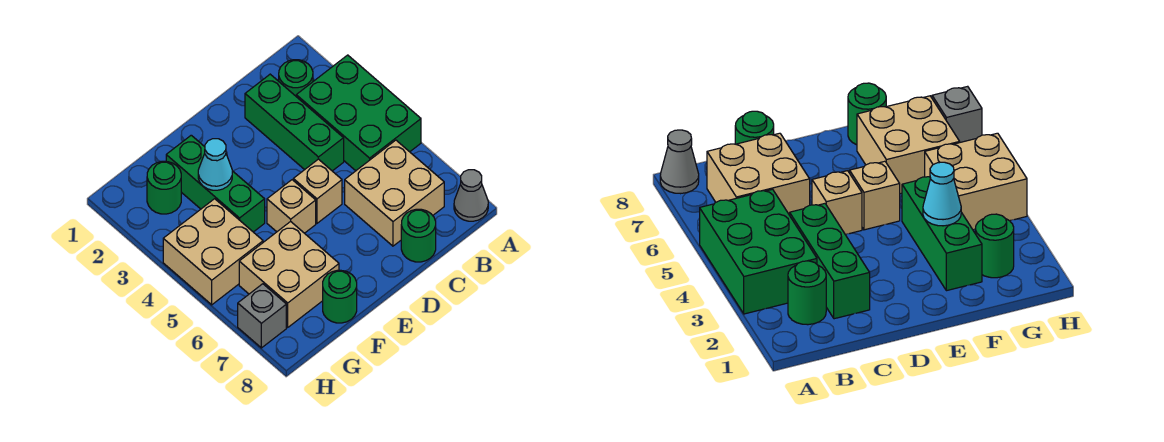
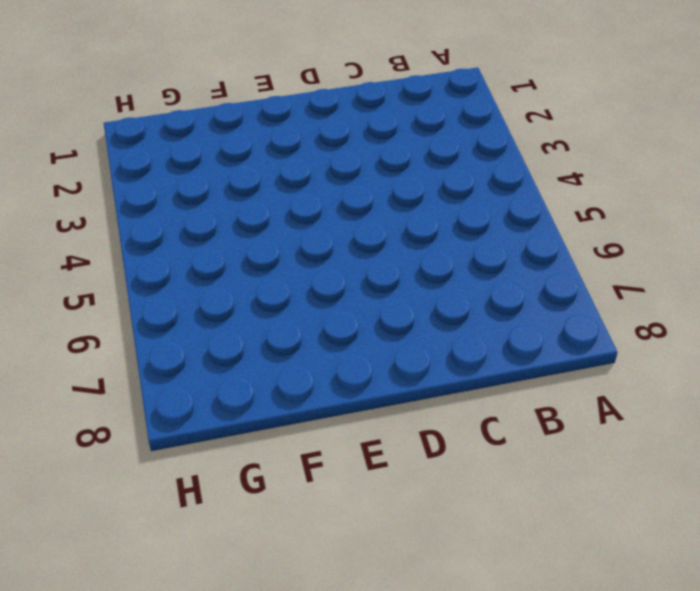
none -> green 2x3 brick [296,55,421,171]
none -> grey 1x1 cone [454,170,488,221]
none -> green 1x1 round brick [279,60,313,96]

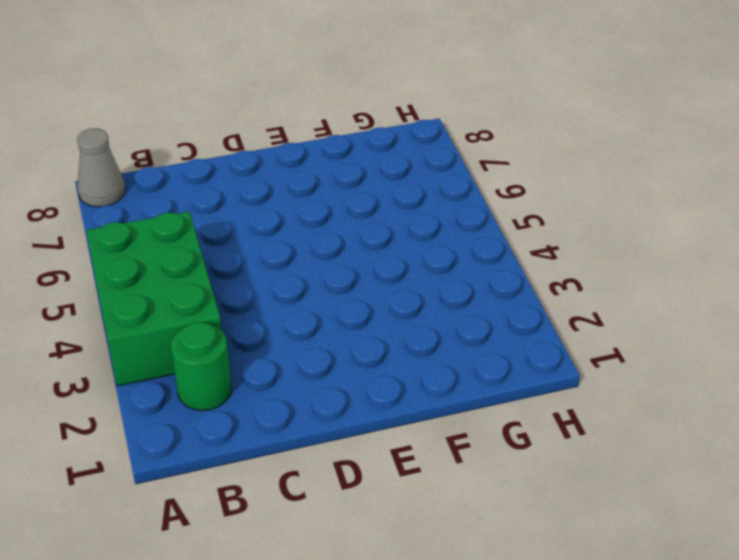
none -> tan 2x2 brick [345,140,444,246]
none -> green 1x3 brick [245,74,344,171]
none -> green 1x1 round brick [401,209,436,262]

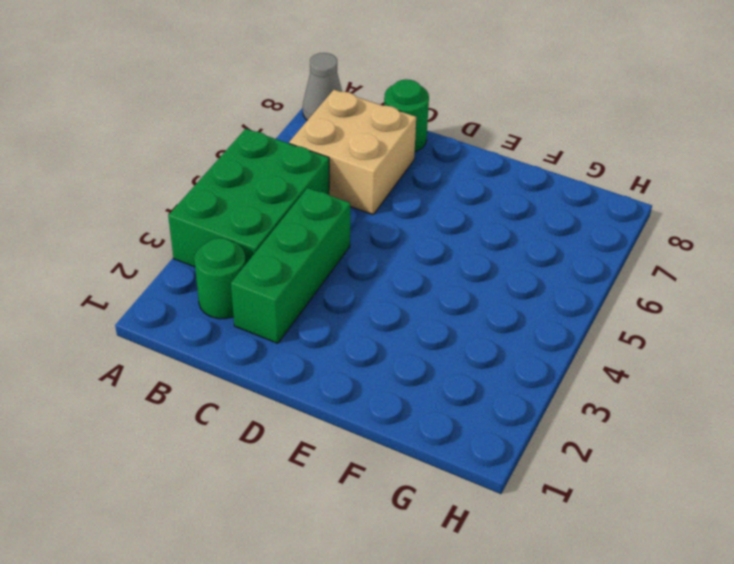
none -> tan 1x1 brick [293,159,342,223]
none -> tan 1x1 brick [267,180,316,233]
none -> green 1x3 brick [166,135,265,232]

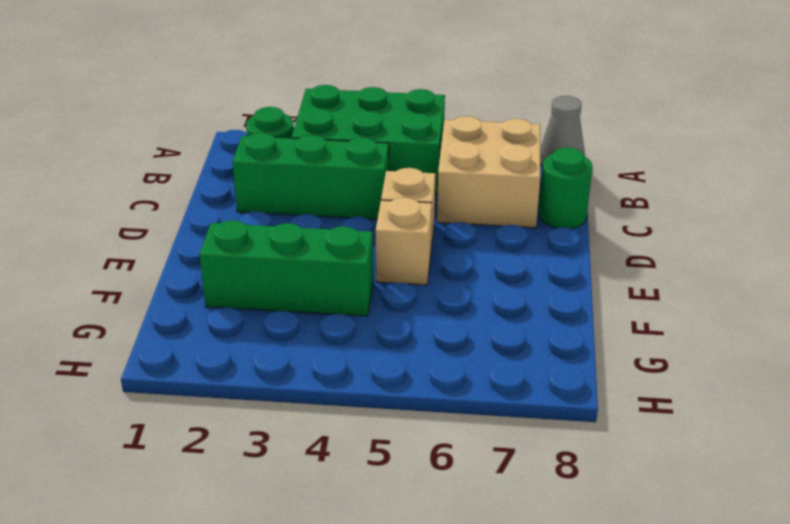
none -> tan 2x2 brick [239,221,339,327]
none -> green 1x1 round brick [323,270,357,323]
none -> green 1x1 round brick [147,161,181,214]

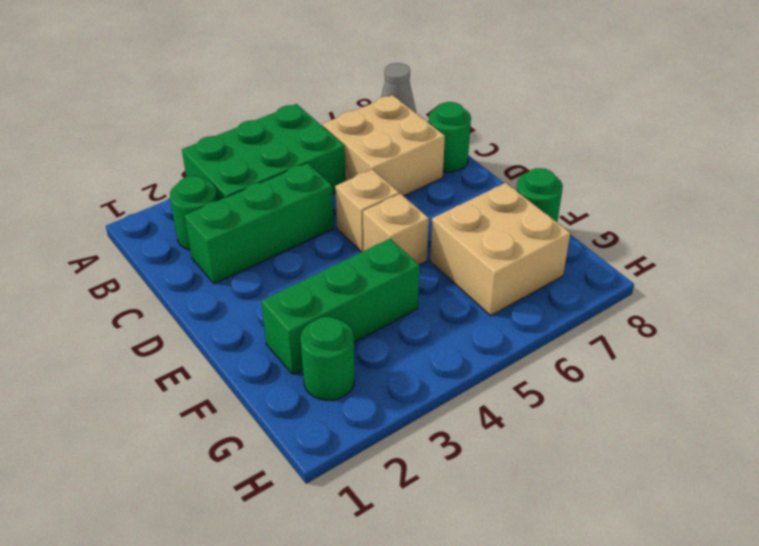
none -> tan 2x2 brick [163,199,263,305]
none -> grey 1x1 brick [238,284,286,348]
none -> cyan 1x1 cone [198,139,232,190]

